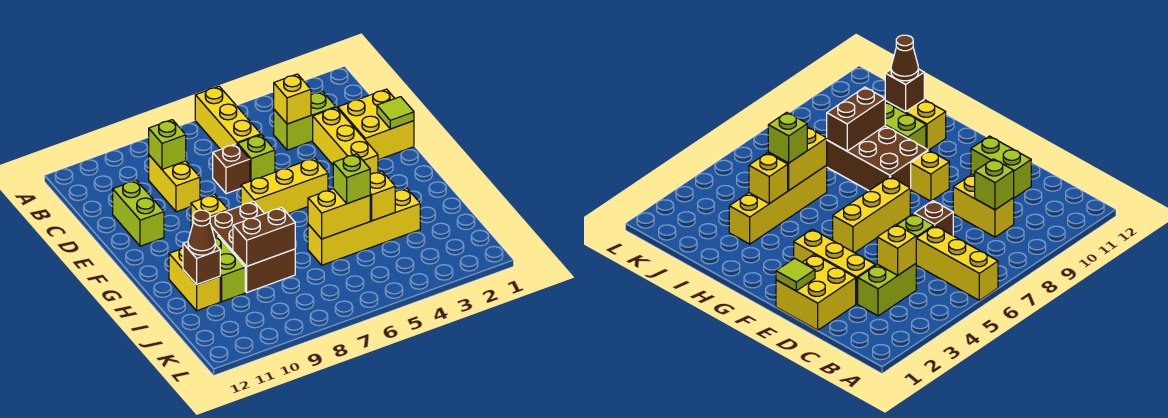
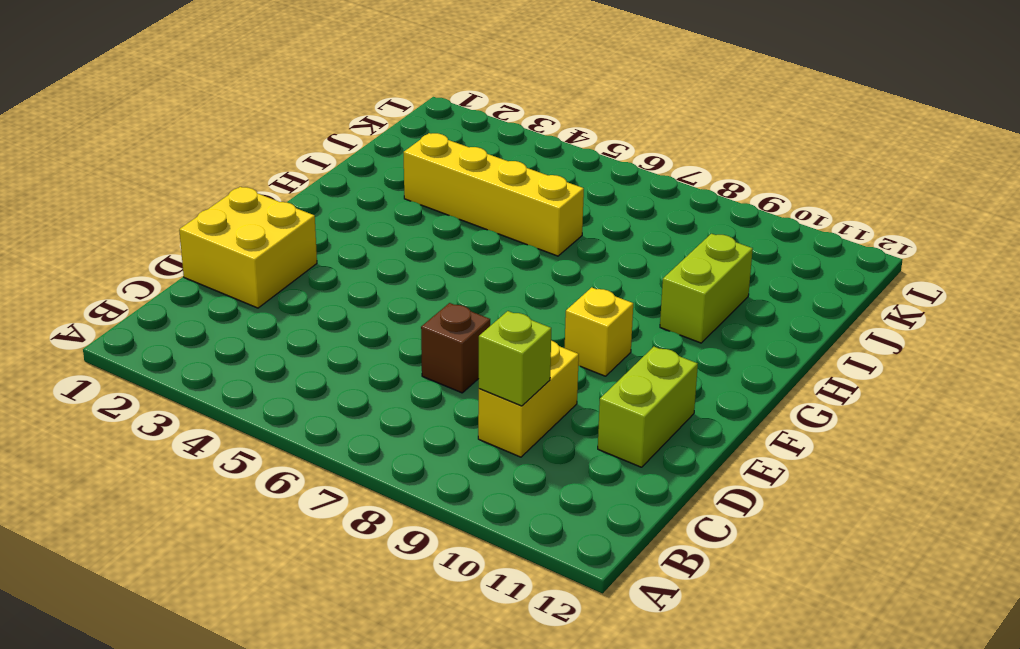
none -> yellow 1x3 brick [195,86,261,149]
none -> lime 1x2 brick [274,91,336,150]
none -> yellow 1x3 brick [313,107,378,175]

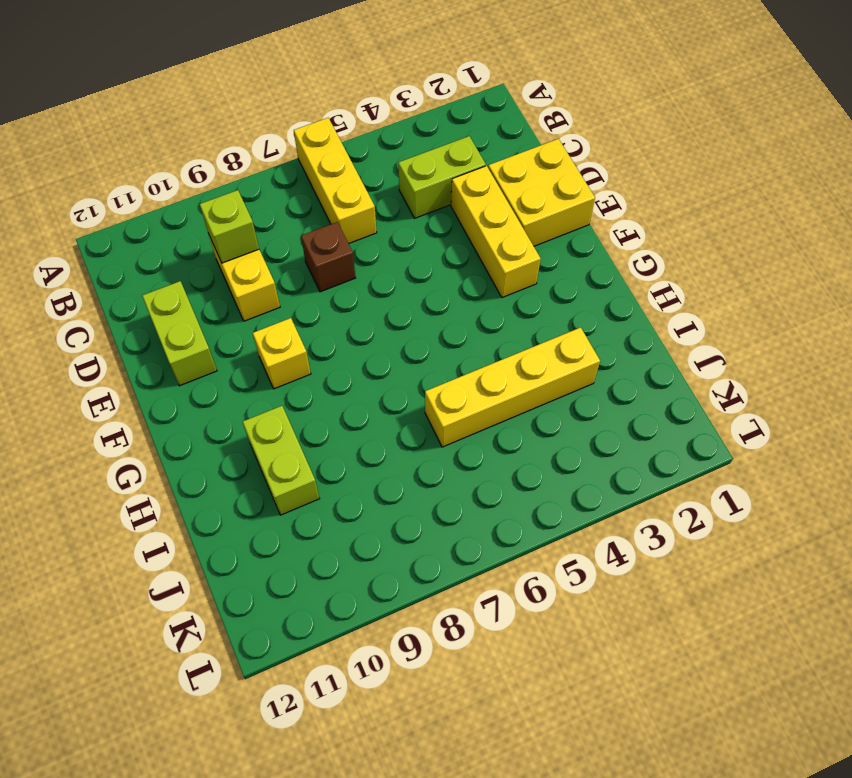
none -> lime 1x1 brick [238,135,275,181]
none -> yellow 1x3 brick [241,158,328,214]
none -> brown 2x3 brick [210,201,295,292]

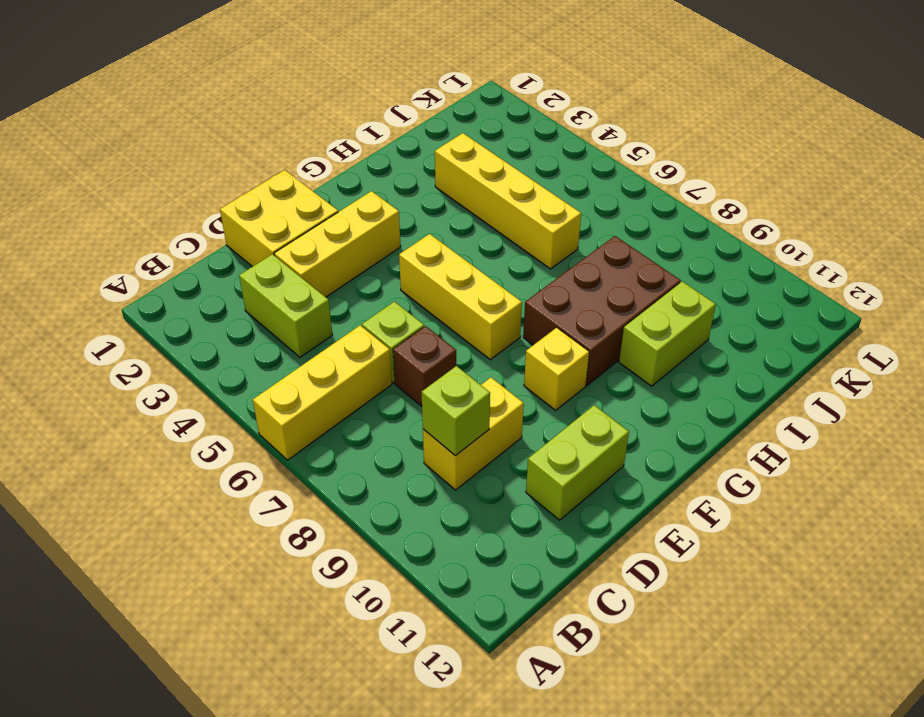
none -> yellow 1x2 brick [169,248,220,311]
none -> yellow 1x1 brick [274,74,311,124]
none -> lime 1x1 tile [377,97,414,129]

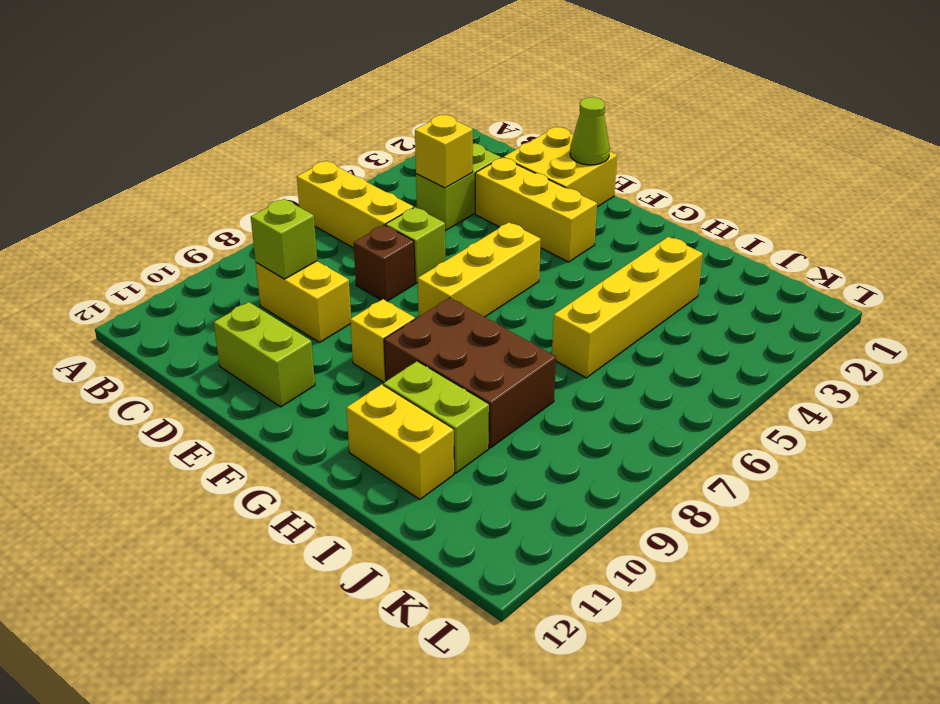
lime 1x1 cone [570,97,610,165] -> lime 1x1 tile [377,97,414,129]
none -> yellow 1x1 brick [370,171,395,221]
none -> yellow 1x2 brick [308,189,370,239]
none -> brown 1x2 brick [233,207,295,266]

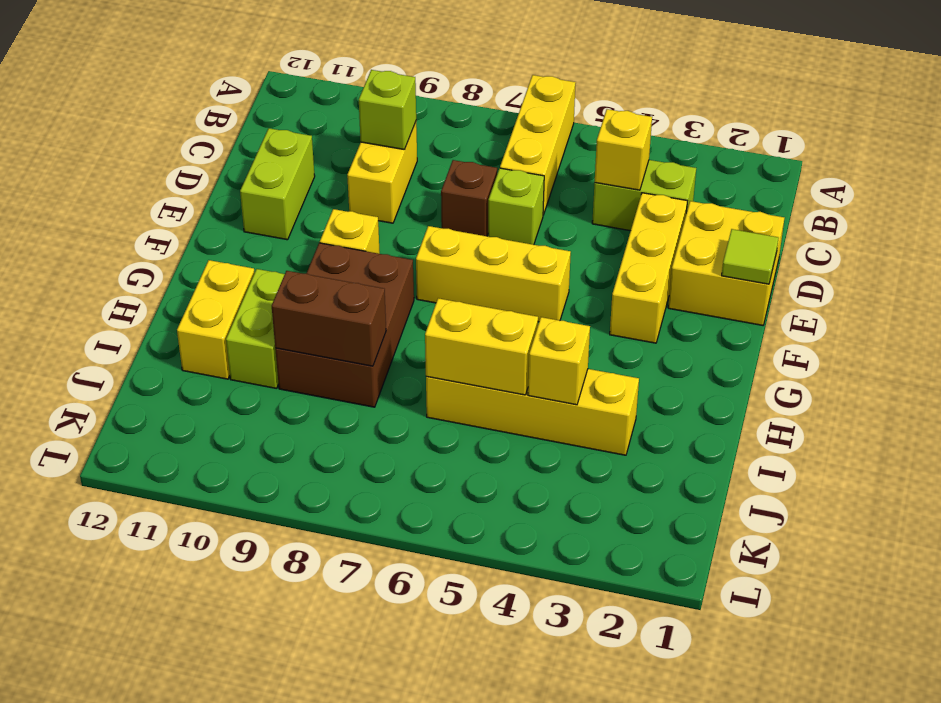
none -> brown 1x1 brick [183,242,220,285]
none -> lime 1x1 brick [333,154,370,204]
none -> brown 1x1 cone [188,210,215,255]

